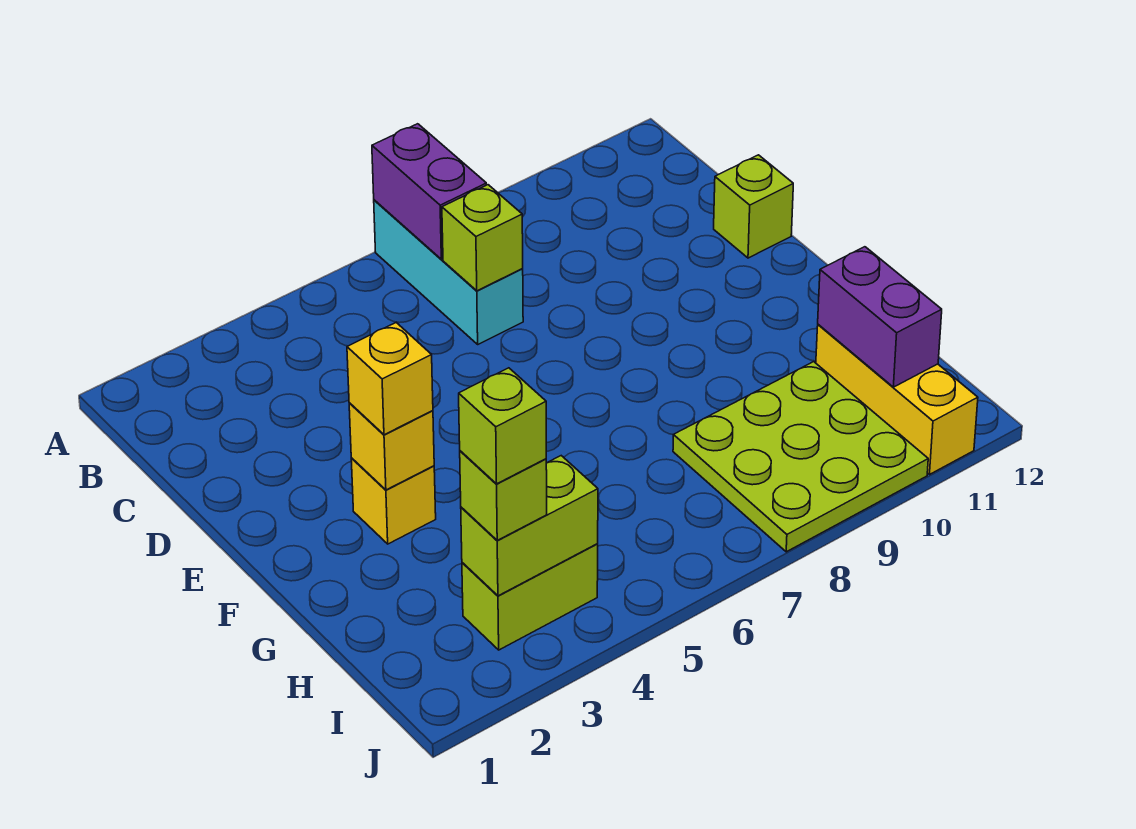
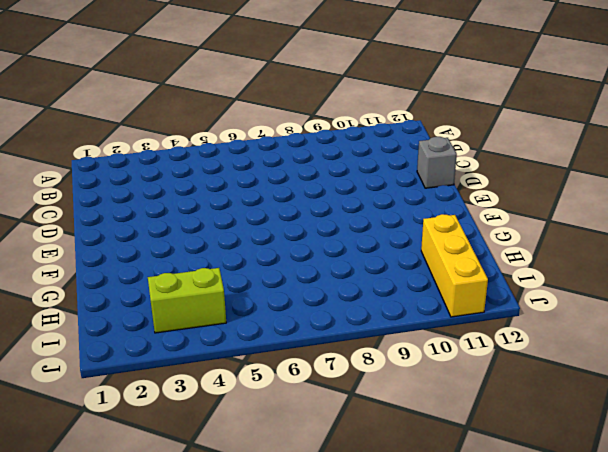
grey 1x1 brick [417,137,457,188] -> lime 1x1 brick [714,155,793,258]
none -> cyan 1x3 brick [374,200,523,344]
none -> yellow 1x1 brick [351,458,436,544]
none -> lime 3x3 plate [673,362,928,552]

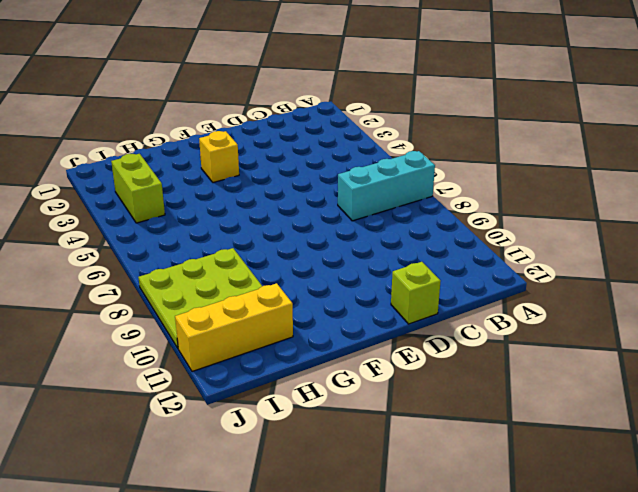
none -> purple 1x2 brick [372,124,486,259]
none -> lime 1x1 brick [442,185,523,291]
none -> yellow 1x1 brick [349,403,434,490]

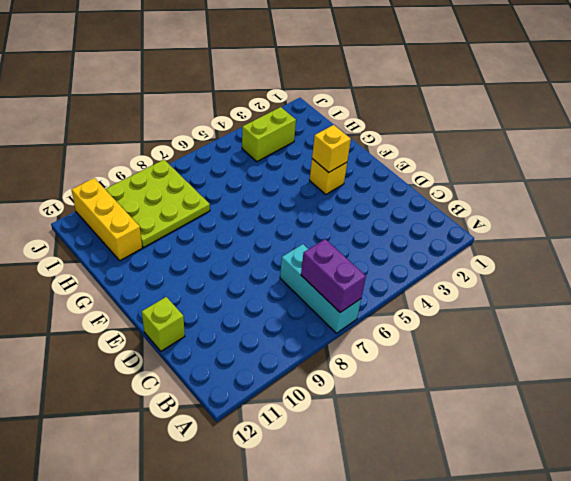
none -> lime 1x1 brick [442,185,523,291]
none -> purple 1x2 brick [818,247,942,387]
none -> lime 1x2 brick [461,456,598,596]

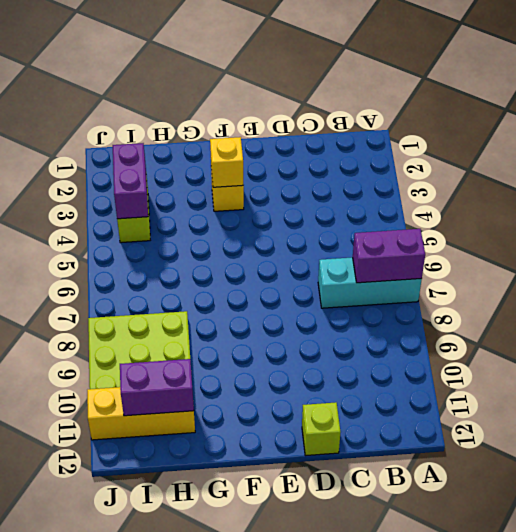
purple 1x2 brick [113,143,148,219] -> lime 1x2 brick [461,456,598,596]
none -> lime 1x1 brick [442,185,523,291]
none -> yellow 1x1 brick [347,323,433,435]
none -> lime 1x1 brick [460,451,547,540]

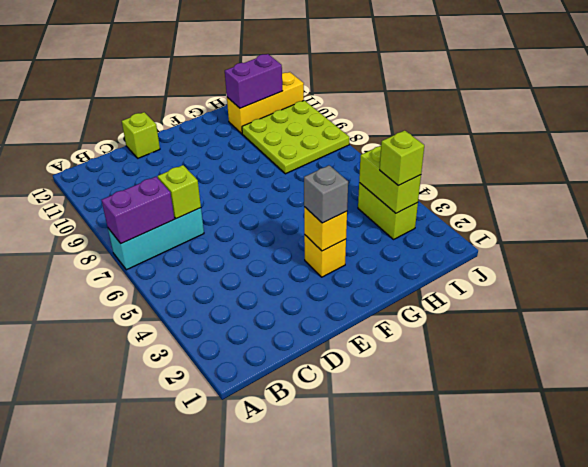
grey 1x1 brick [304,165,348,223] -> yellow 1x1 brick [347,323,433,435]
none -> lime 1x1 brick [459,368,546,484]

